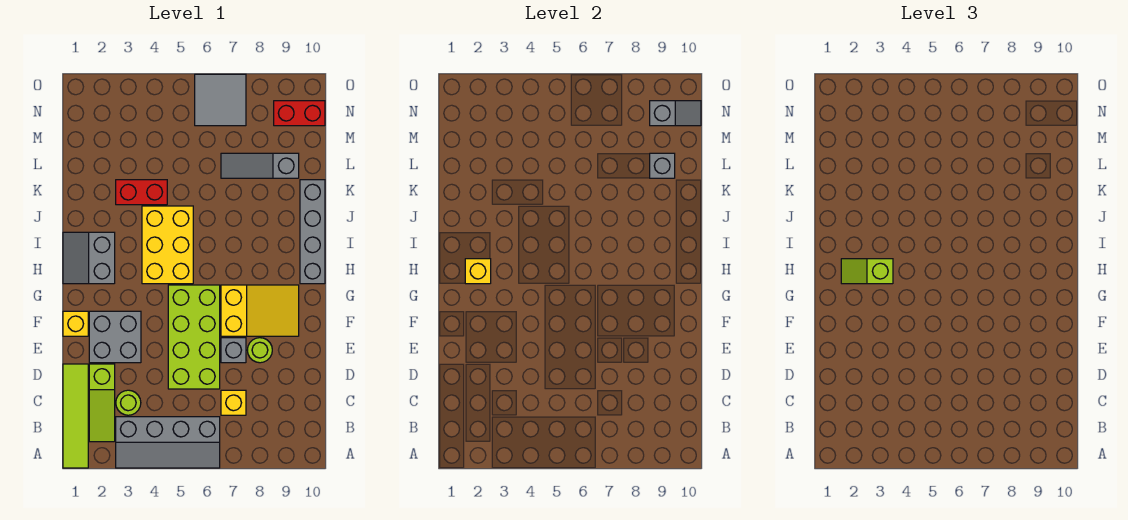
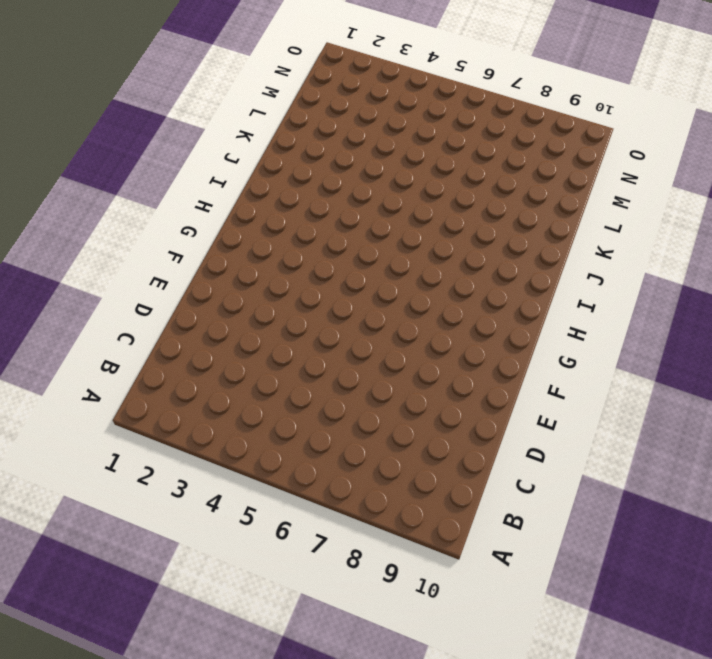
none -> lime 1x4 tile [63,364,88,468]
none -> grey 2x4 slope [116,417,220,468]
none -> lime 1x3 slope [89,364,115,442]

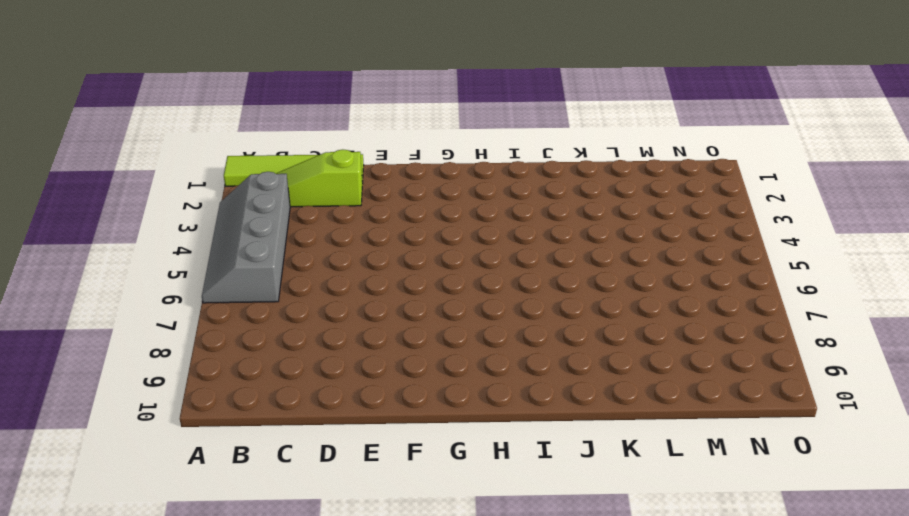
none -> lime 1x1 round brick [116,390,141,415]
none -> yellow 1x1 brick [221,390,246,415]
none -> lime 2x4 brick [168,285,220,389]

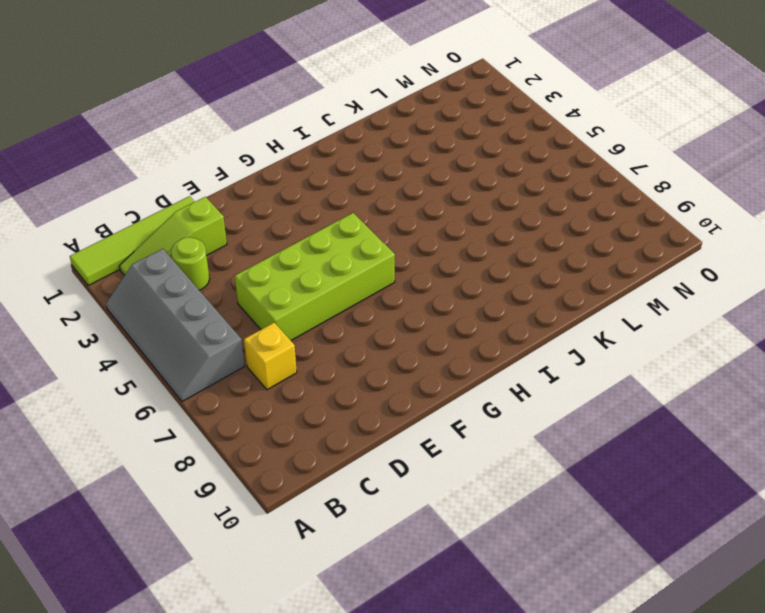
none -> grey 2x2 brick [89,311,141,363]
none -> grey 1x1 brick [221,338,246,363]
none -> lime 1x1 round brick [247,338,272,363]

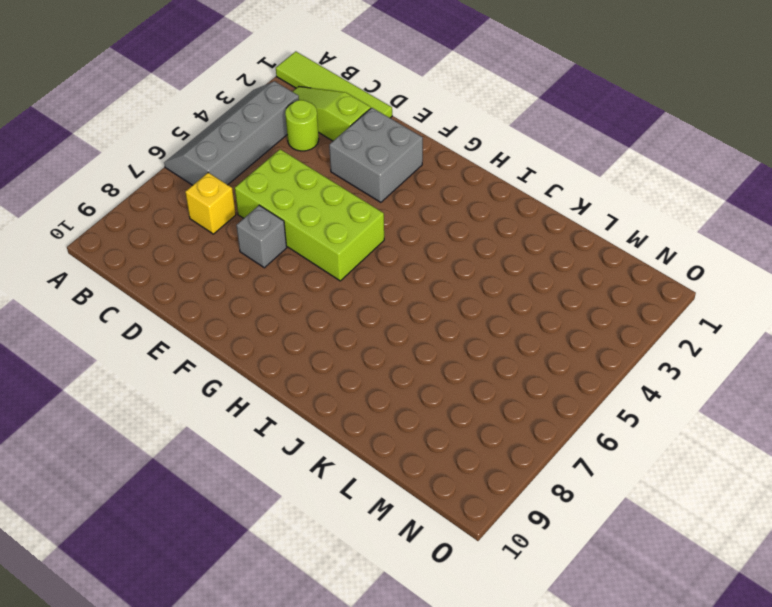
none -> lime 1x1 round brick [247,338,272,363]
none -> yellow 1x1 brick [63,311,88,336]
none -> yellow 2x3 slope [221,285,299,336]

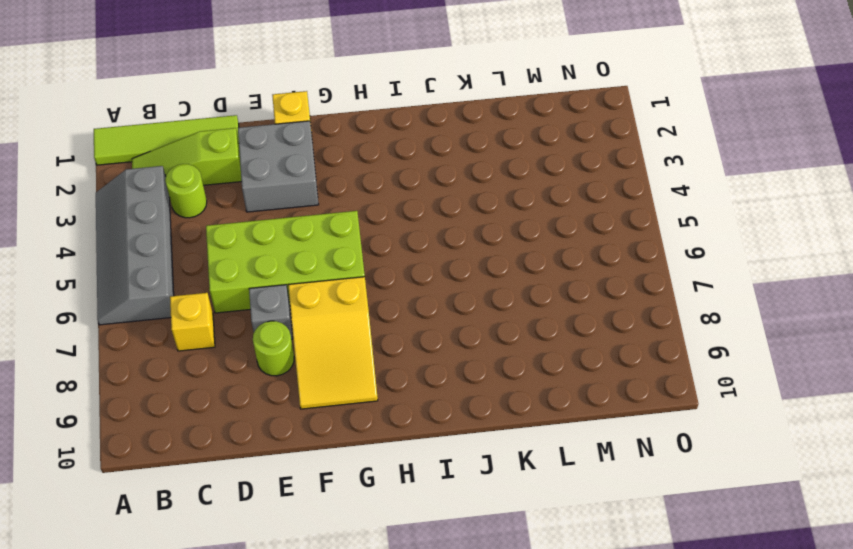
none -> grey 2x2 slope [63,232,115,284]
none -> yellow 2x3 brick [142,206,193,284]
none -> grey 1x4 brick [300,180,325,284]

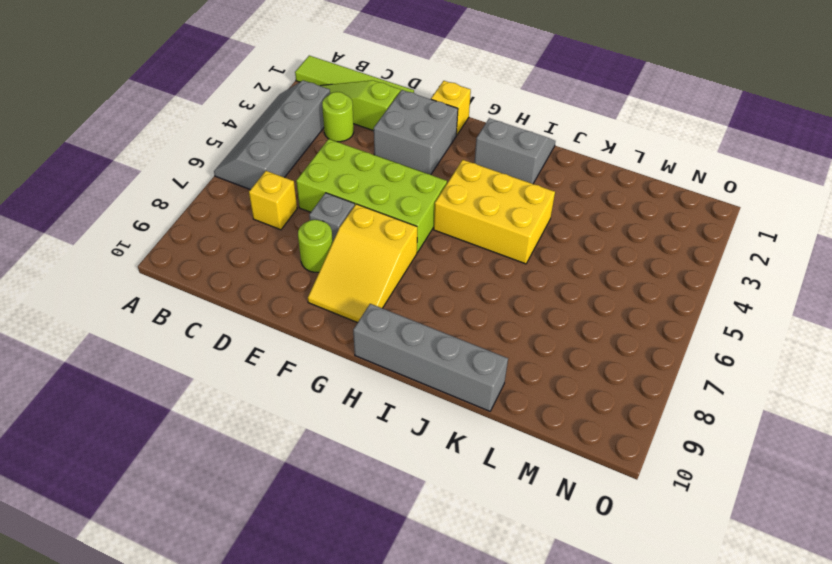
none -> red 1x2 brick [116,180,167,205]
none -> grey 1x3 slope [221,153,299,178]
none -> grey 2x2 tile [195,74,246,126]

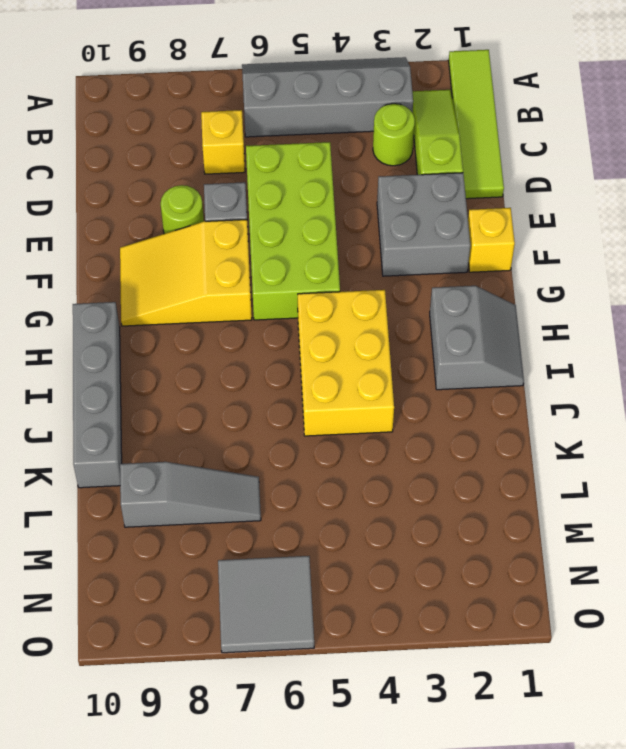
none -> red 1x2 brick [116,180,167,205]
none -> red 1x2 brick [274,101,325,126]
none -> yellow 1x1 brick [465,259,491,284]

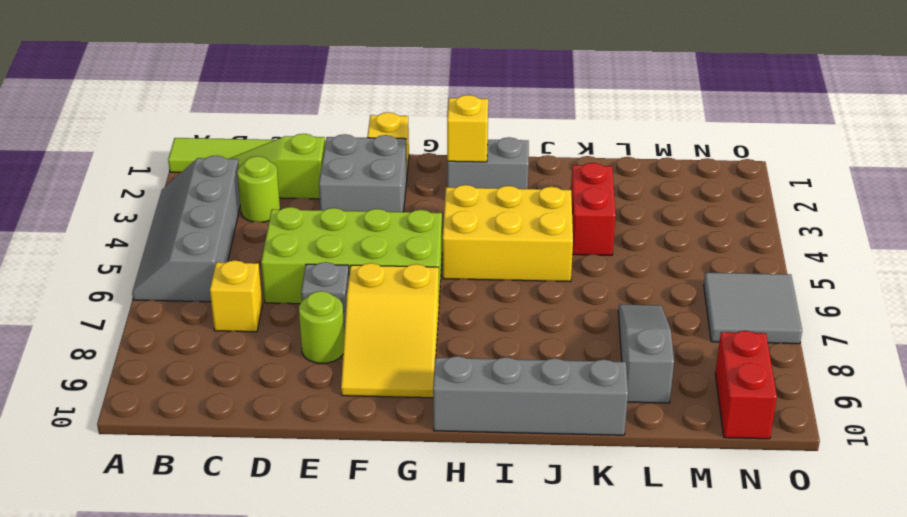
none -> grey 1x1 brick [650,153,675,178]
none -> grey 1x2 slope [650,101,701,126]
none -> lime 1x2 slope [841,259,893,284]

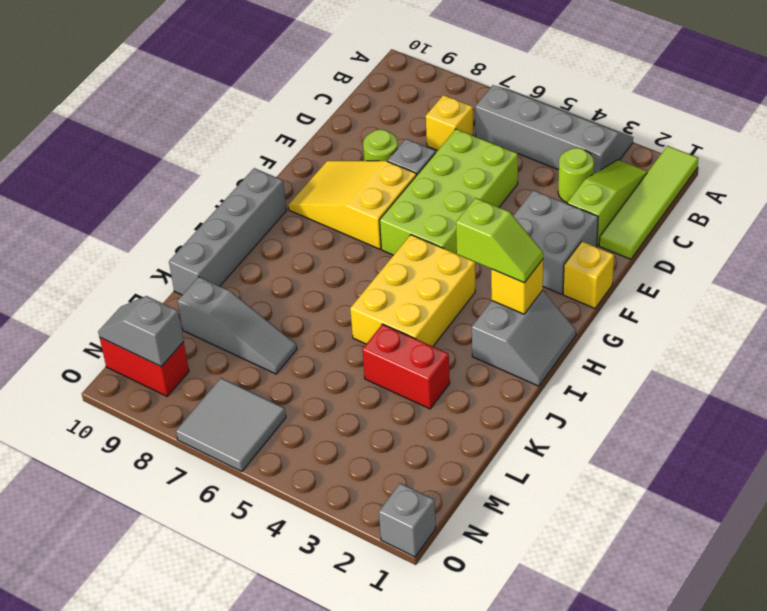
grey 1x1 brick [379,483,436,557] -> grey 1x1 brick moved to [650,153,675,178]

